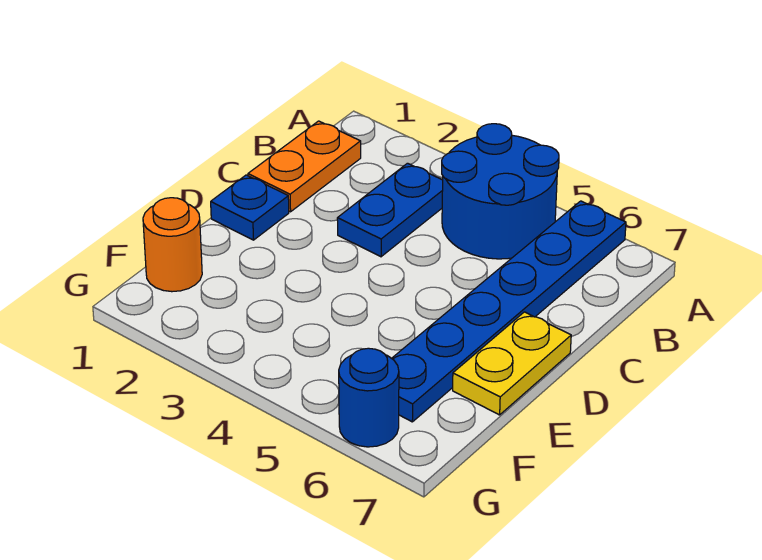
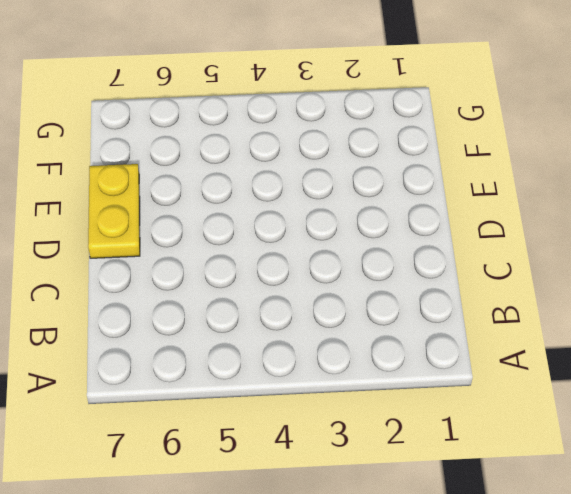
none -> blue 2x2 round brick [442,124,559,259]
none -> blue 1x6 plate [392,201,626,422]

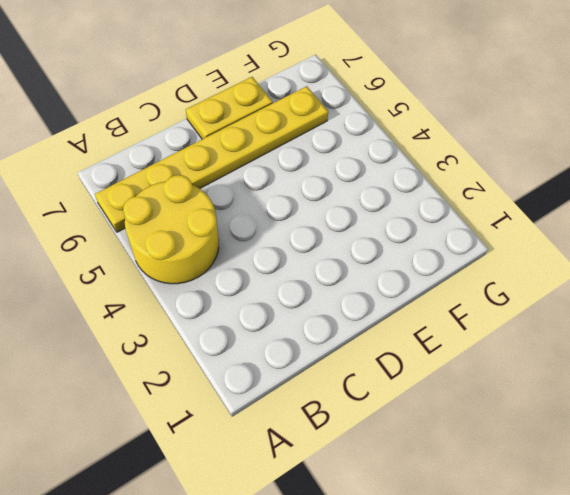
yellow 2x2 round brick [123,175,219,284] -> blue 2x2 round brick [442,124,559,259]
yellow 1x6 plate [95,86,328,232] -> blue 1x6 plate [392,201,626,422]
none -> orange 1x2 plate [248,121,361,212]
none -> blue 1x2 plate [337,163,443,257]

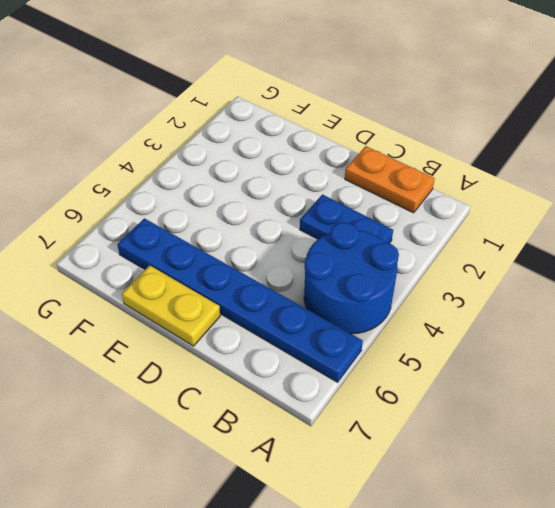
none -> blue 1x1 plate [211,175,289,240]
none -> orange 1x1 round brick [143,198,202,292]

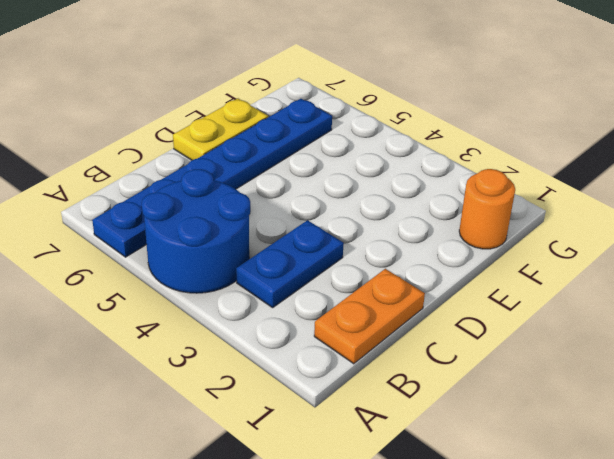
none -> blue 1x1 plate [211,175,289,240]
none -> blue 1x1 round brick [339,348,399,447]

